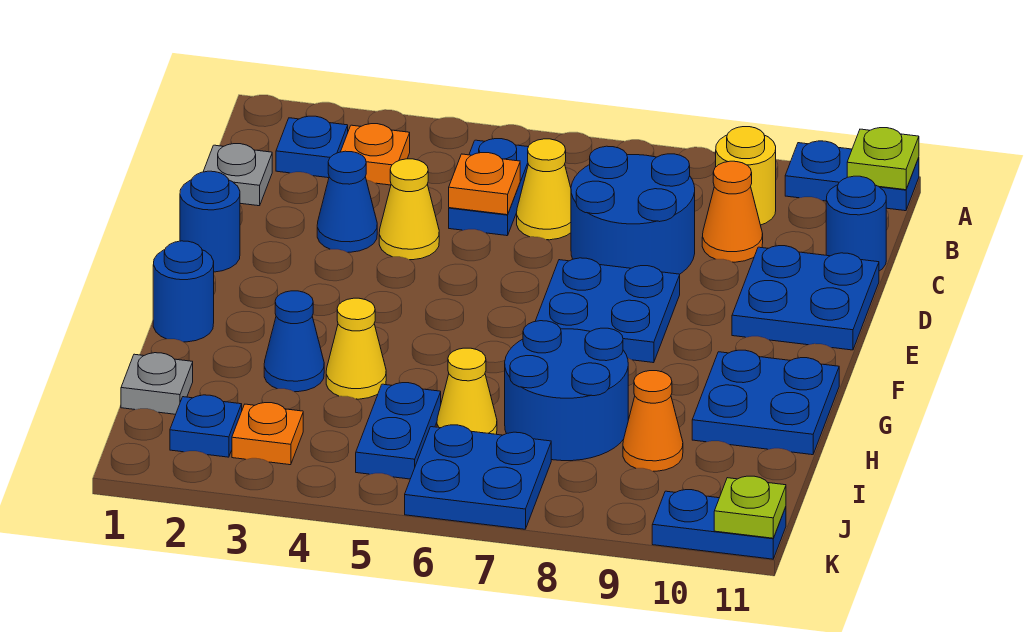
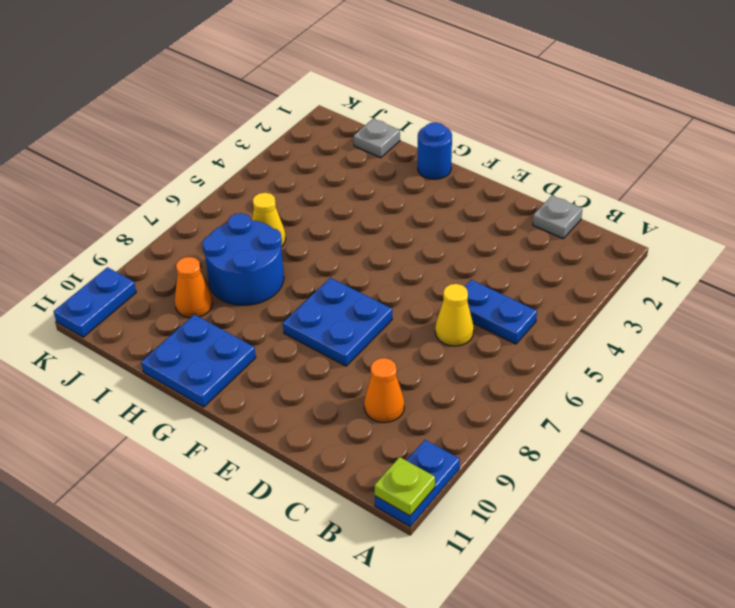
none -> blue 1x1 plate [276,116,348,178]
none -> orange 1x1 plate [341,124,410,185]
none -> yellow 1x1 round brick [716,127,776,225]
none -> blue 2x2 round brick [571,146,695,274]

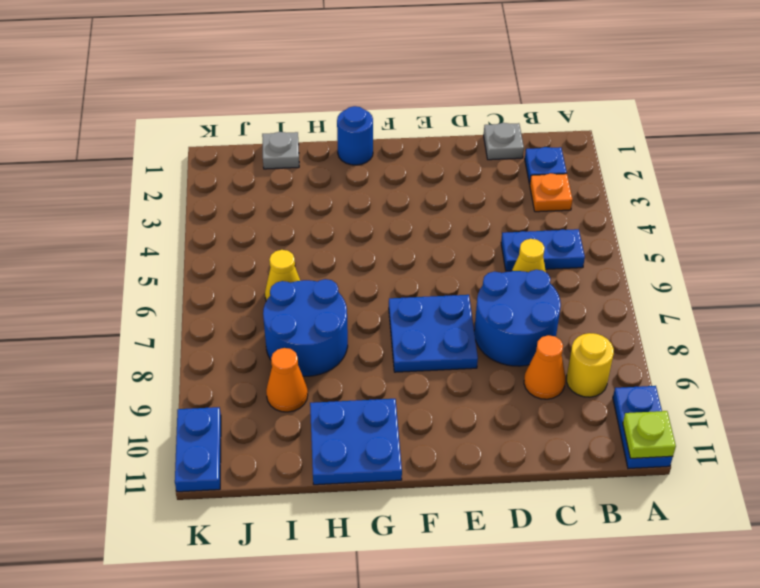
none -> blue 1x1 round brick [826,176,886,271]
none -> blue 1x1 cone [317,151,377,252]
none -> yellow 1x1 cone [379,159,439,260]
none -> blue 2x2 plate [732,246,879,350]

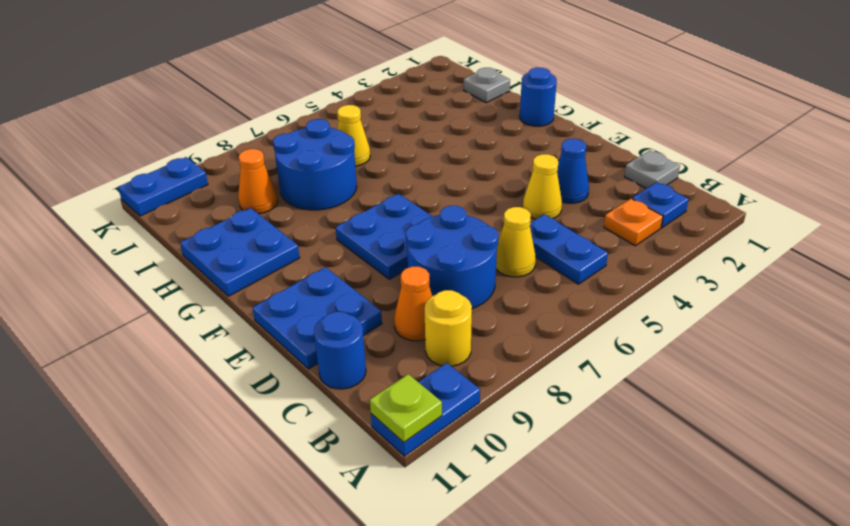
none -> blue 1x1 round brick [180,171,240,272]
none -> blue 1x1 cone [264,291,324,392]
none -> yellow 1x1 cone [326,298,386,399]
none -> blue 1x2 plate [356,383,441,479]

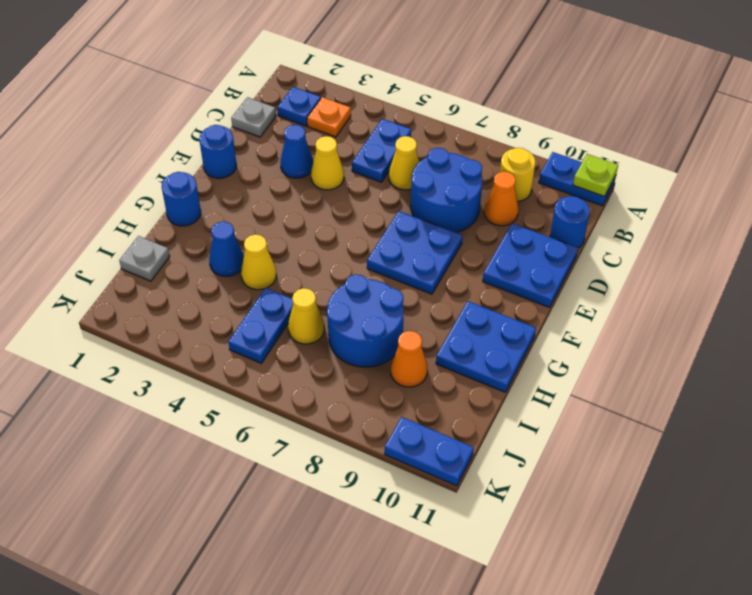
none -> blue 1x1 plate [170,395,242,457]
none -> orange 1x1 plate [232,403,303,465]
none -> blue 2x2 plate [405,425,551,529]
none -> orange 1x1 plate [449,153,520,215]

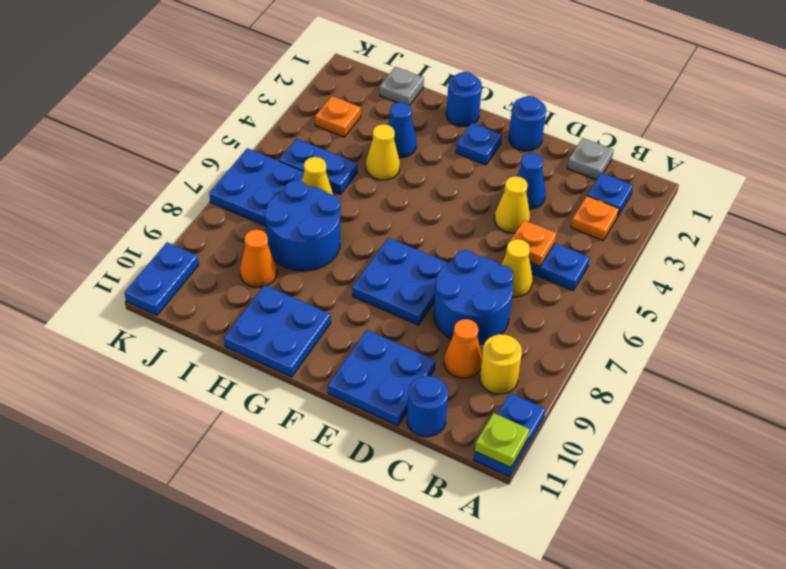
blue 1x1 plate [456,123,502,165] -> blue 1x1 plate moved to [170,395,242,457]
none -> lime 1x1 plate [714,476,786,538]

